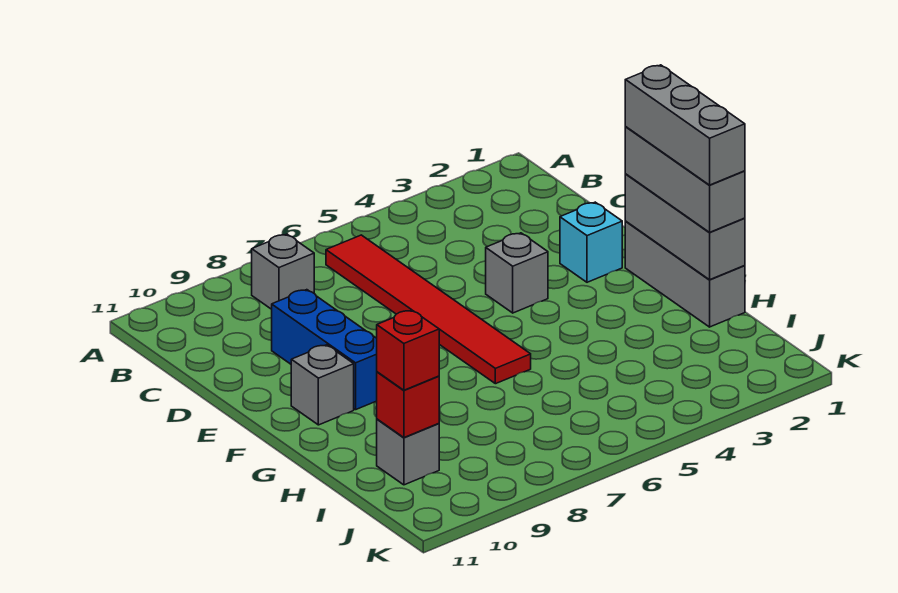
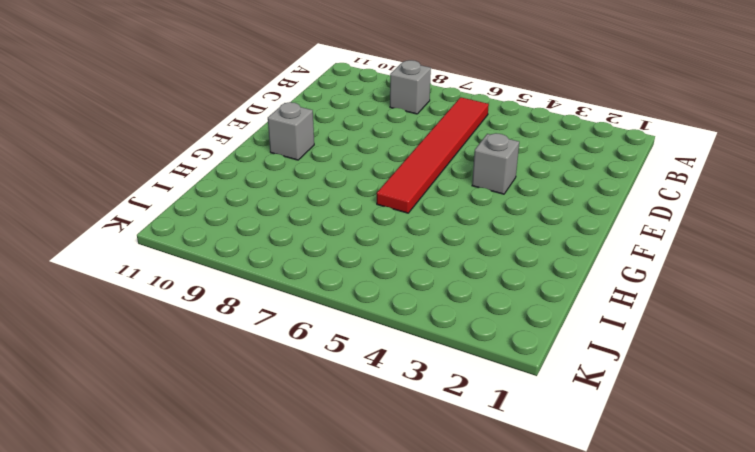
none -> blue 1x3 brick [272,290,377,409]
none -> cyan 1x1 brick [560,202,622,282]
none -> grey 1x3 brick [625,222,745,327]

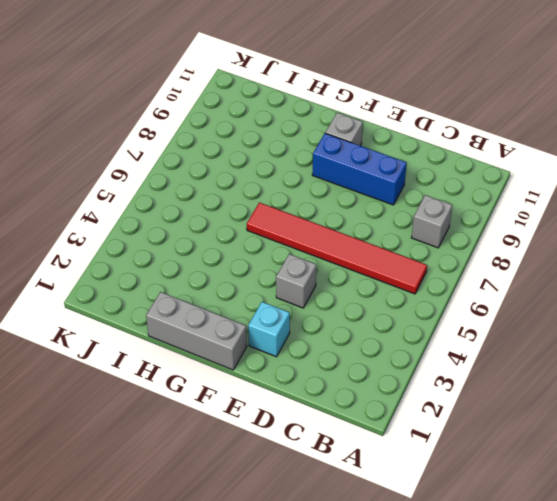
none -> grey 1x1 brick [377,419,439,485]
none -> grey 1x3 brick [625,174,745,280]
none -> red 1x1 brick [377,372,439,438]

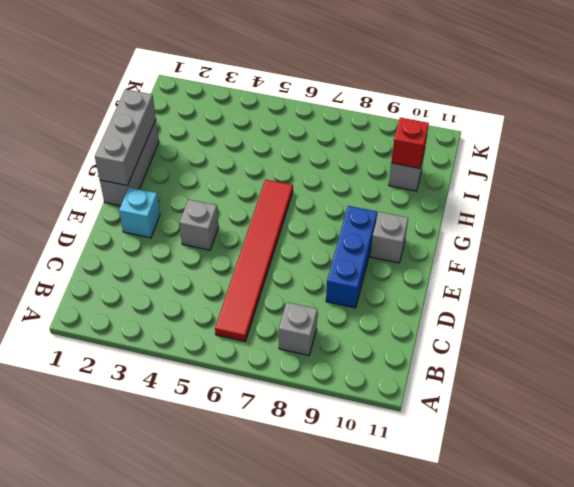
none -> grey 1x3 brick [625,127,745,232]
none -> red 1x1 brick [377,310,439,390]
none -> grey 1x3 brick [625,65,745,185]

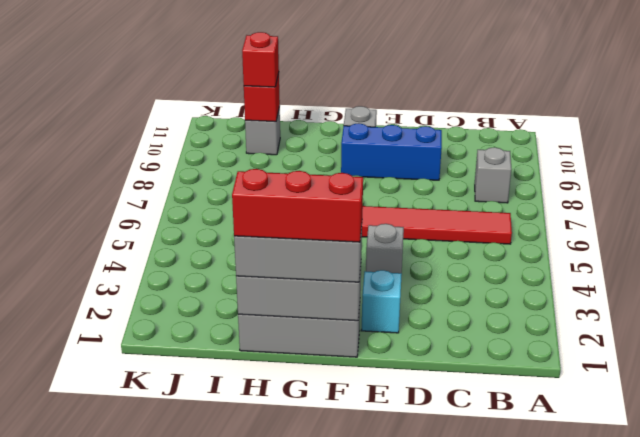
red 1x3 brick [232,169,363,242] -> grey 1x3 brick [625,65,745,185]

